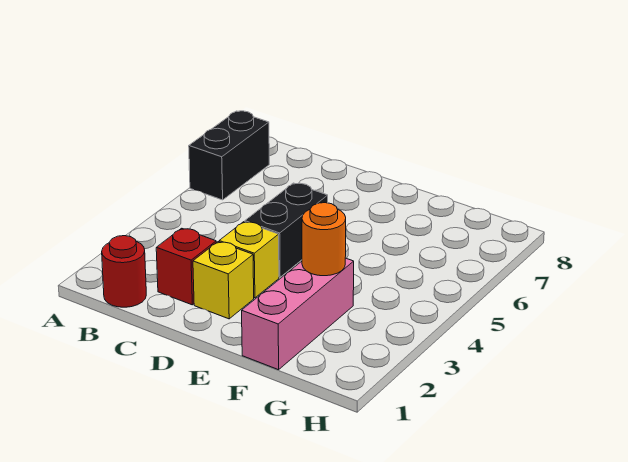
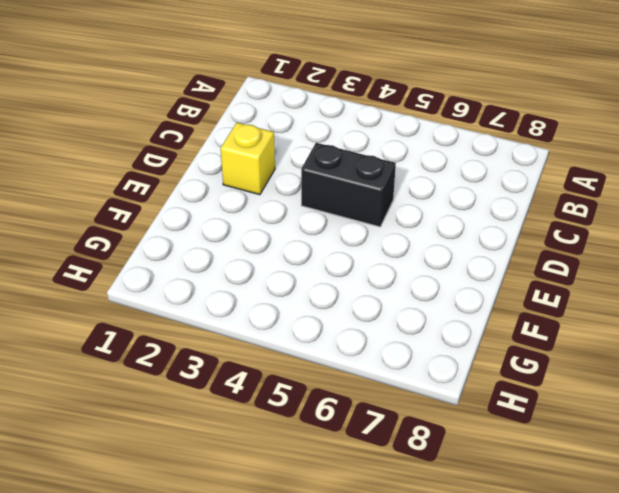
none -> black 1x2 brick [189,111,269,200]
none -> red 1x1 round brick [102,236,146,307]

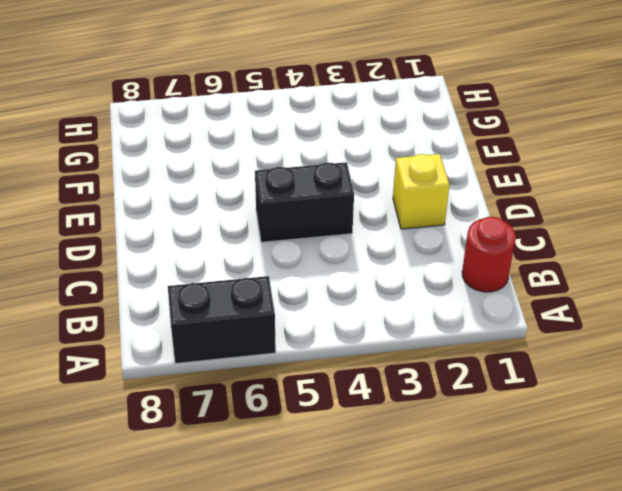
none -> red 1x1 brick [156,228,216,305]
none -> yellow 1x1 brick [219,222,279,298]

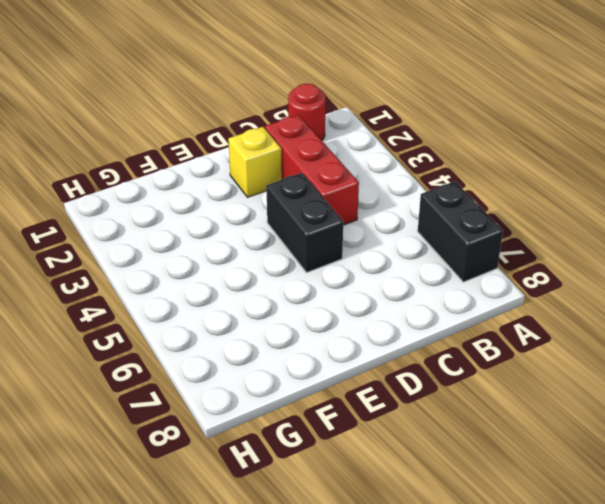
red 1x3 brick [265,115,359,225] -> red 1x1 brick [156,228,216,305]
none -> yellow 1x1 brick [219,222,279,298]
none -> pink 1x3 brick [242,258,354,370]

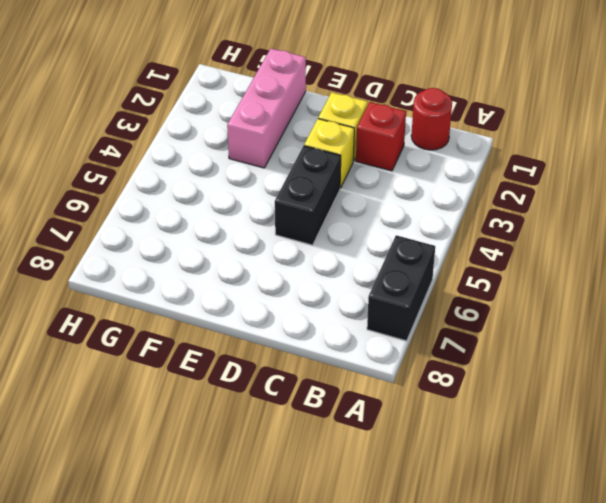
none -> orange 1x1 round brick [302,203,346,276]

